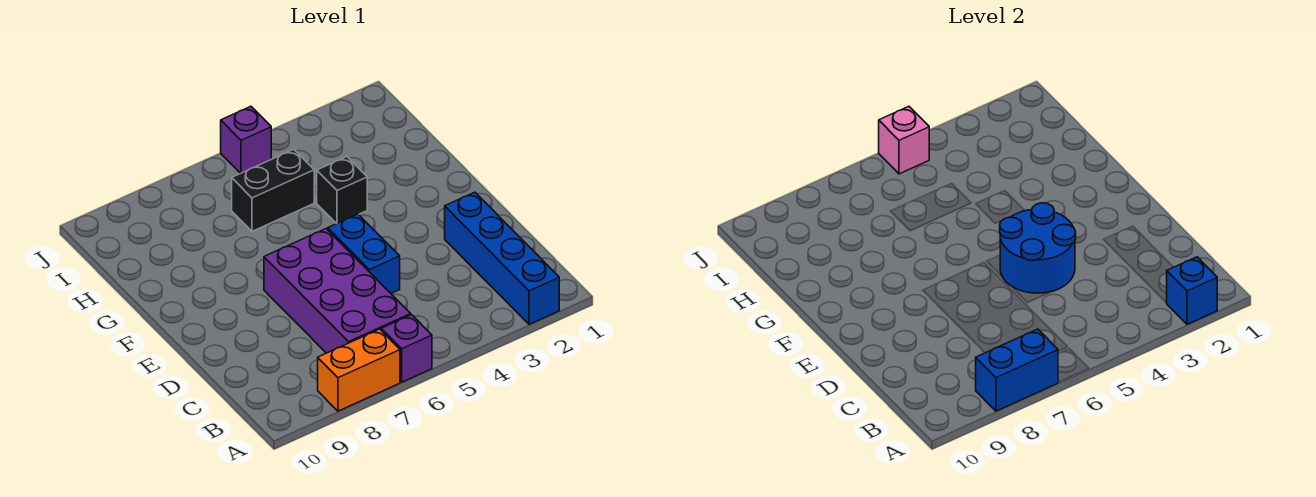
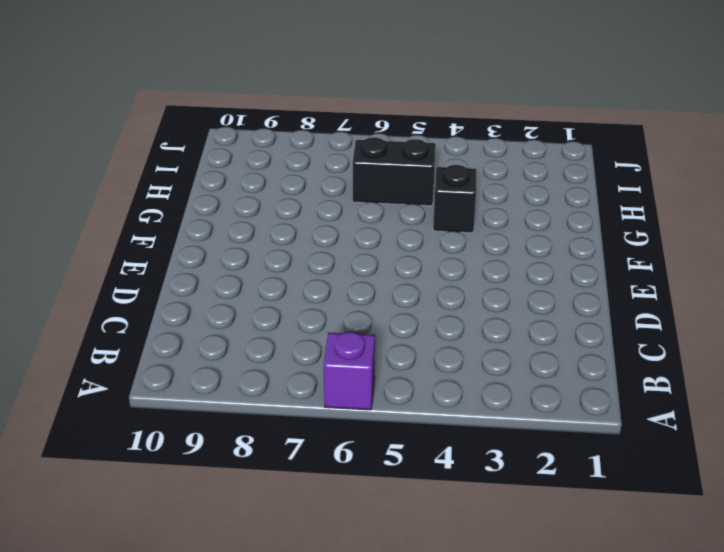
none -> blue 1x4 brick [445,192,559,324]
none -> orange 1x2 brick [318,329,400,411]
none -> purple 2x4 brick [264,229,411,353]

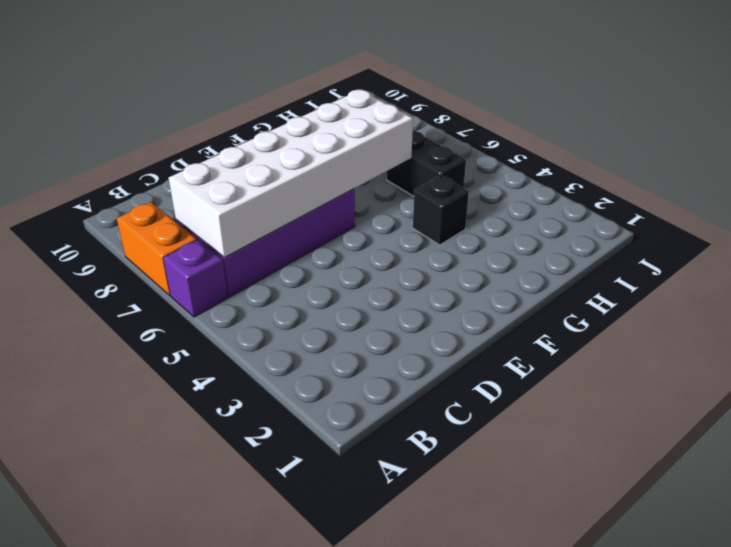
white 2x6 brick [169,90,413,257] -> none
none -> blue 1x4 brick [445,192,559,324]
none -> blue 1x2 brick [328,214,400,293]
none -> purple 1x1 brick [221,106,271,174]

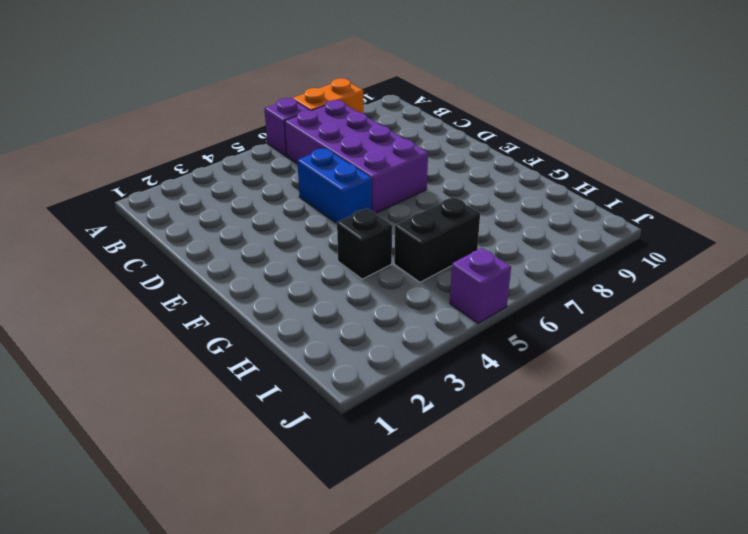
none -> blue 1x4 brick [445,192,559,324]
none -> blue 1x1 brick [1167,257,1217,324]
none -> blue 1x2 brick [976,329,1058,411]

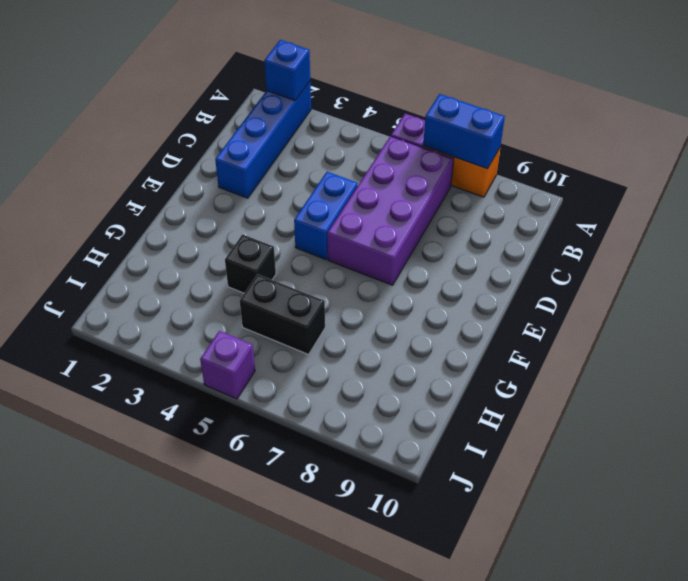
none -> blue 2x2 round brick [1000,203,1076,293]
none -> pink 1x1 brick [879,106,929,174]

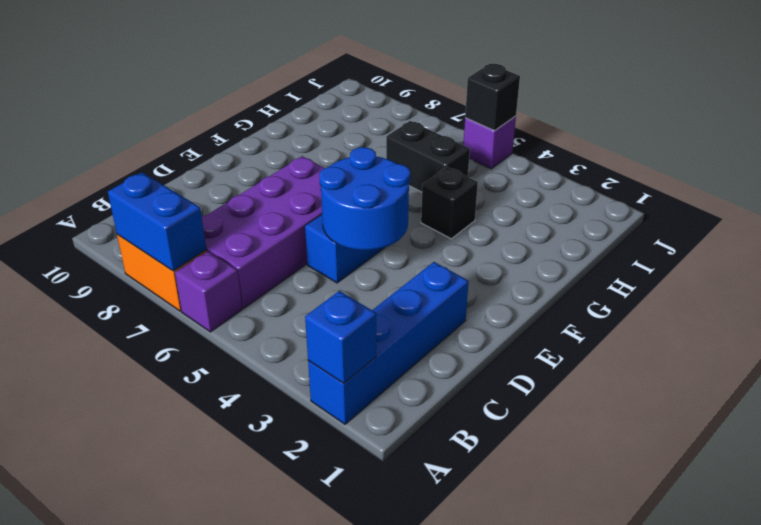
black 1x1 brick [465,64,520,131] -> pink 1x1 brick [879,106,929,174]

